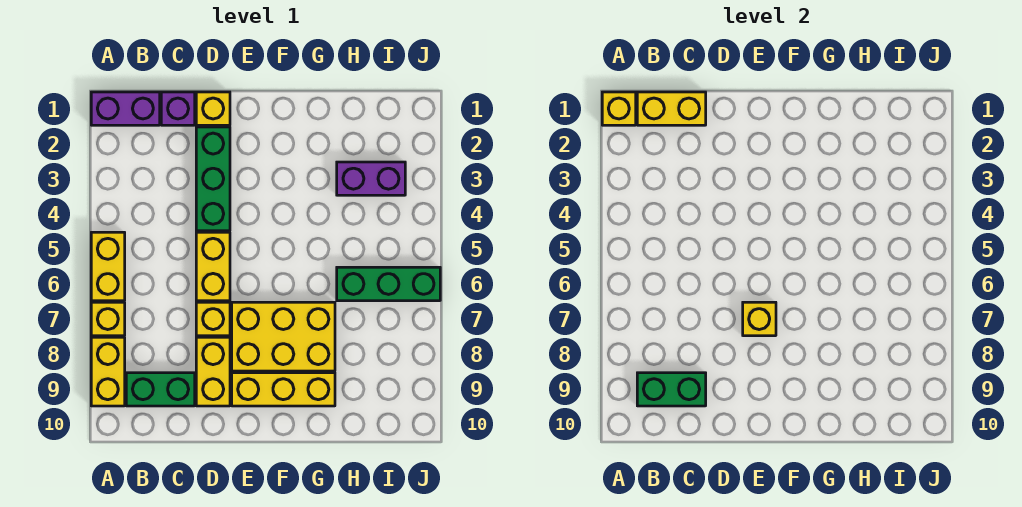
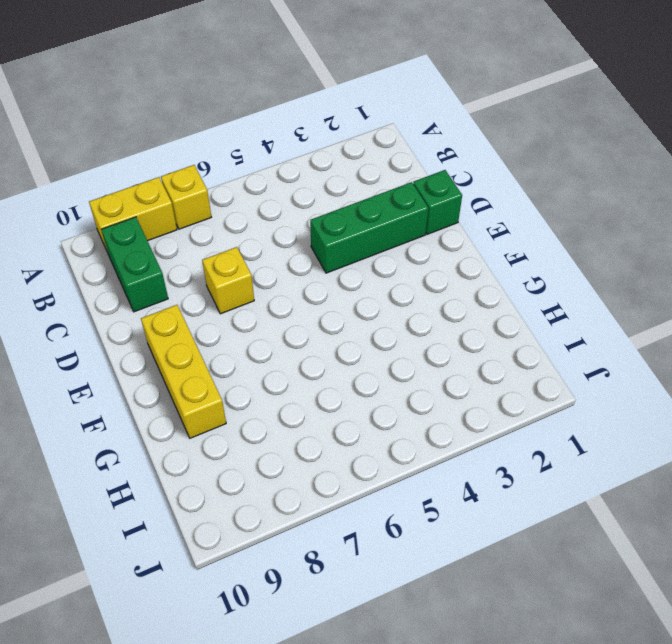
green 1x1 brick [413,170,462,234] -> yellow 1x1 brick [196,92,230,125]
none -> purple 1x2 brick [91,92,160,125]
none -> yellow 1x2 brick [91,232,125,301]
none -> purple 1x1 brick [161,92,195,125]

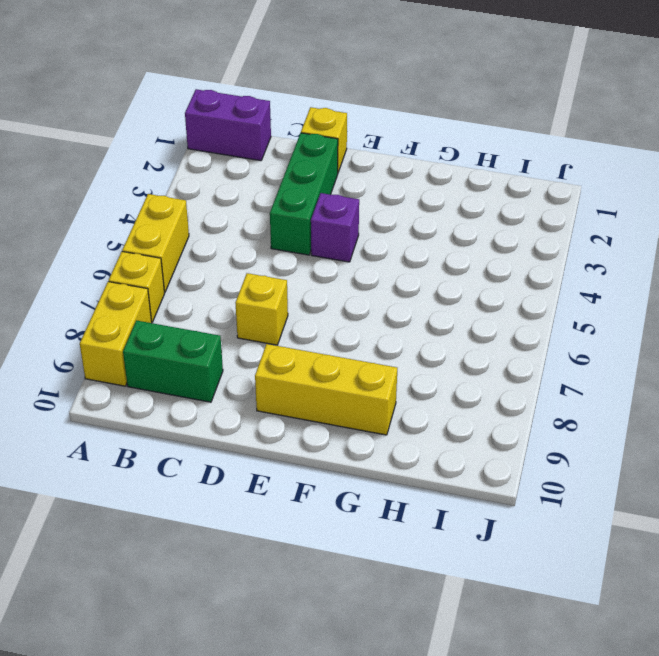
purple 1x1 brick [311,193,359,262] -> purple 1x1 brick moved to [161,92,195,125]
none -> yellow 1x2 brick [196,232,230,301]
none -> yellow 1x2 brick [196,337,230,406]
none -> yellow 2x3 brick [232,302,335,371]

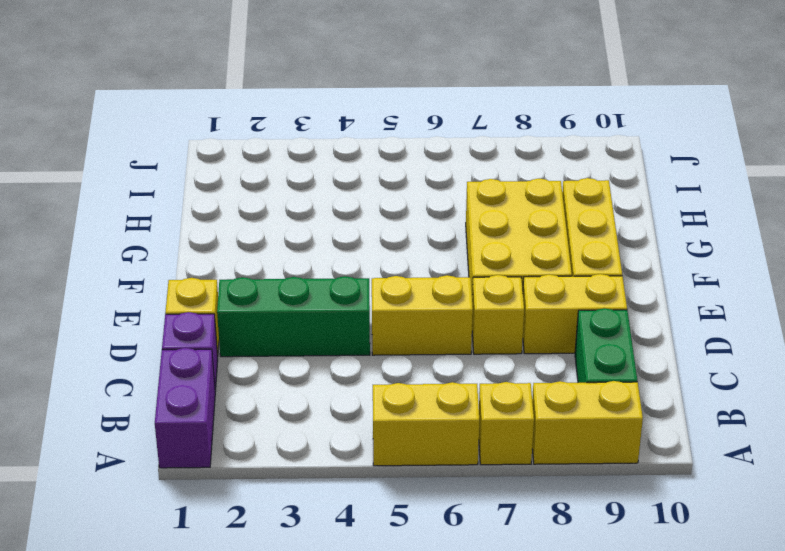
none -> purple 1x2 brick [337,162,405,195]
none -> green 1x3 brick [337,267,440,301]
none -> yellow 1x1 brick [602,92,636,125]

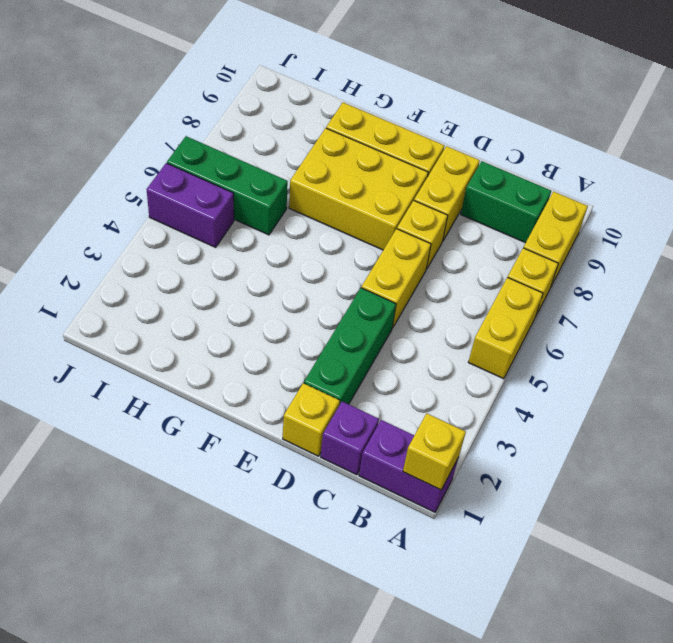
purple 1x2 brick [146,163,234,247] -> purple 1x2 brick moved to [337,162,405,195]
none -> yellow 1x2 brick [637,92,706,125]
none -> green 1x2 brick [637,373,706,406]
none -> yellow 1x1 brick [743,302,776,336]

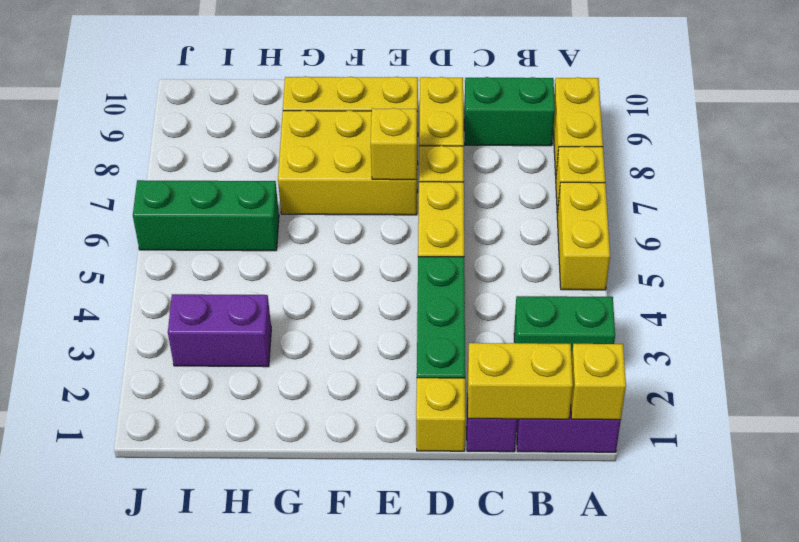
green 1x2 brick [514,296,615,358] -> green 1x2 brick moved to [637,373,706,406]

